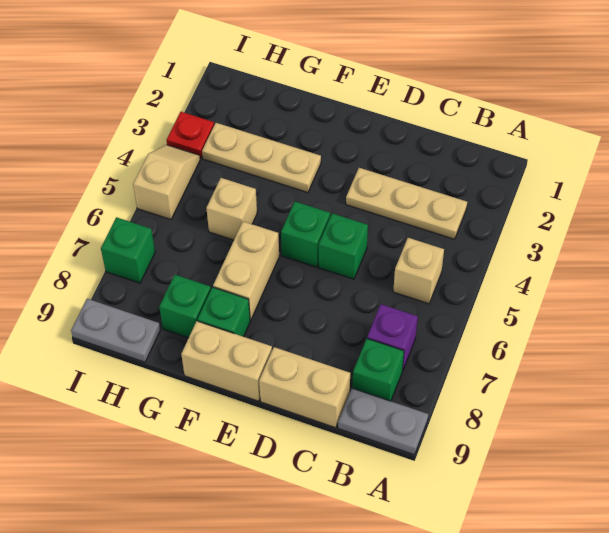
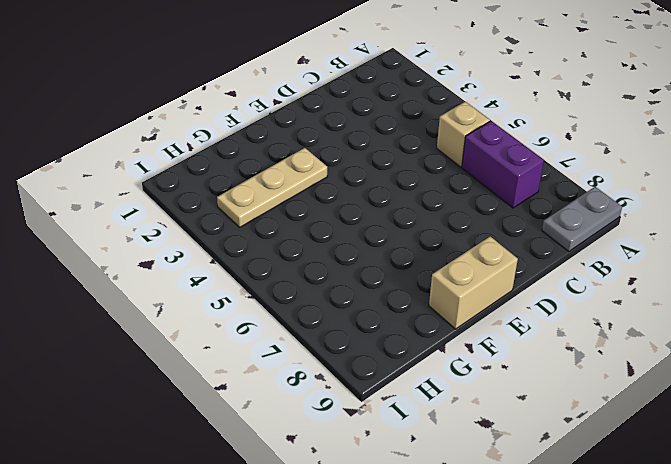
purple 1x2 brick [462,121,544,208] -> purple 1x1 brick [367,304,418,371]
none -> tan 1x3 plate [346,168,467,239]
none -> green 1x1 brick [352,339,404,401]
none -> tan 1x2 brick [259,347,350,428]

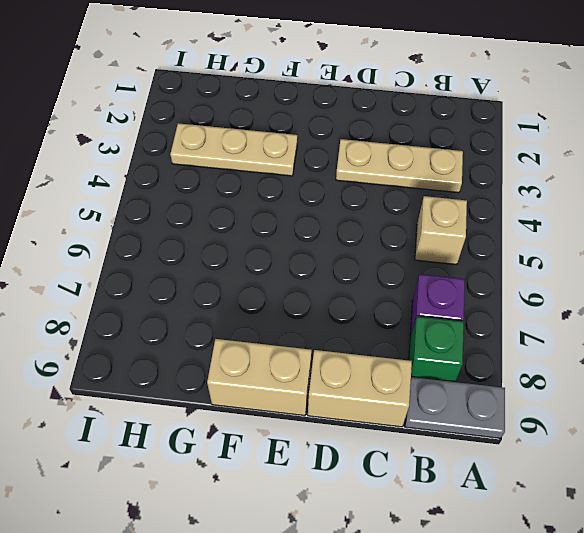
none -> green 1x1 brick [319,213,368,279]
none -> green 1x1 brick [281,202,330,267]
none -> tan 1x2 brick [213,222,279,320]

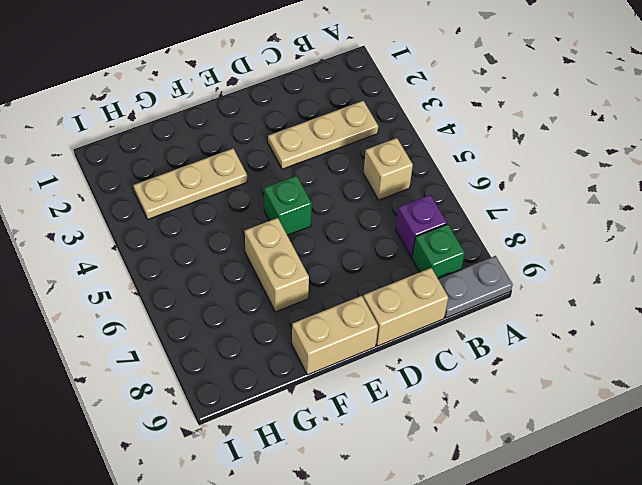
none -> green 1x1 brick [319,213,368,279]
none -> green 1x1 brick [197,287,250,337]
none -> tan 1x1 brick [206,178,257,240]

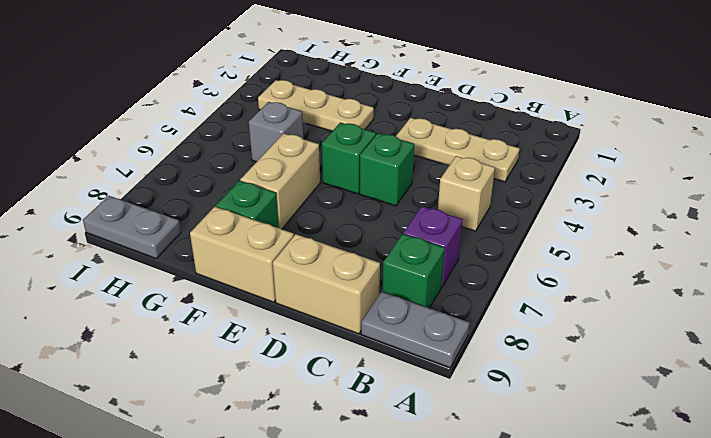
grey 1x1 brick [249,102,303,162] -> tan 1x1 brick [206,178,257,240]
none -> green 1x1 brick [159,275,211,338]
none -> red 1x1 plate [167,112,214,158]
none -> tan 1x2 slope [133,145,200,219]

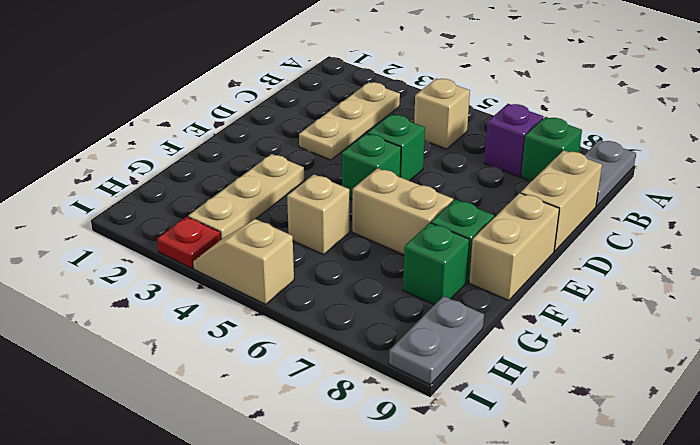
none -> green 1x1 brick [101,217,155,283]

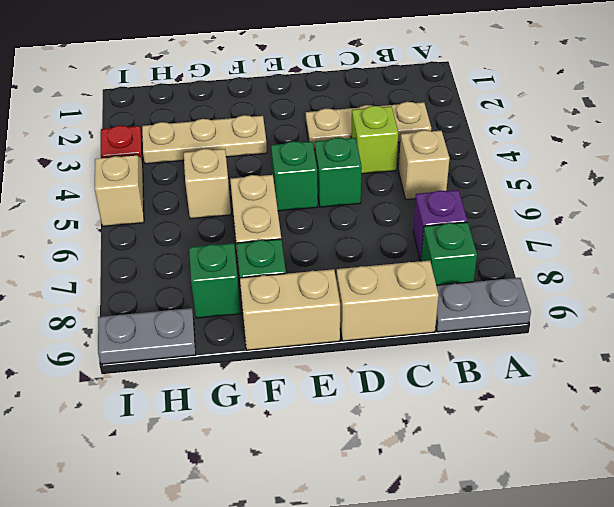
lime 1x1 brick [351,106,398,174] -> none
none -> green 1x1 brick [101,217,155,283]

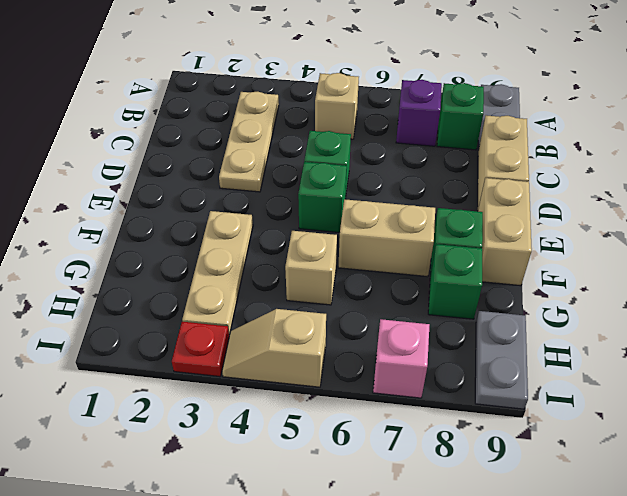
pink 1x1 brick [373,319,429,398] -> green 1x1 brick [101,217,155,283]

